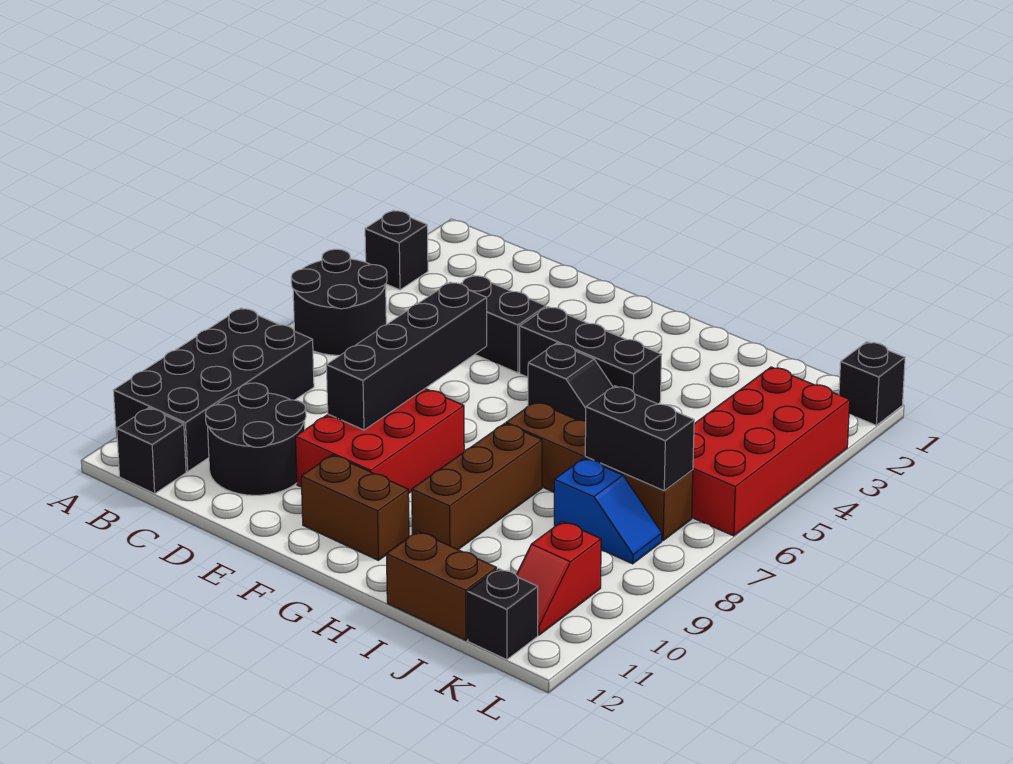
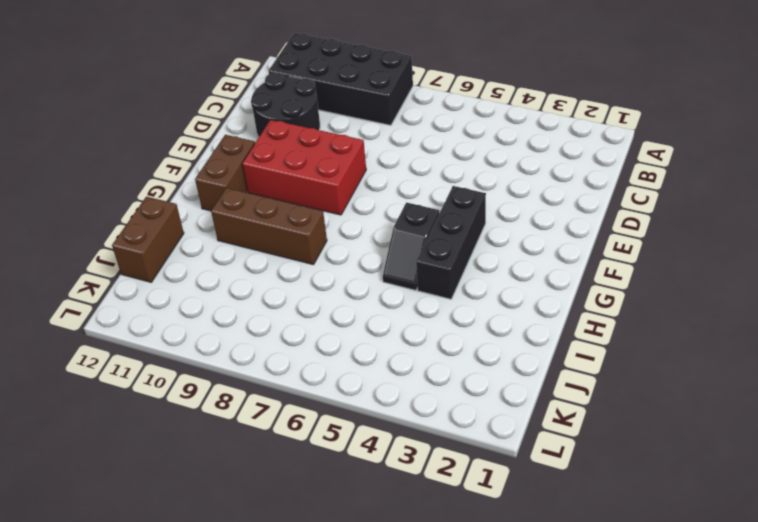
none -> black 1x1 brick [365,211,428,290]
none -> black 2x2 round brick [291,249,387,355]
none -> black 1x1 brick [117,408,186,494]

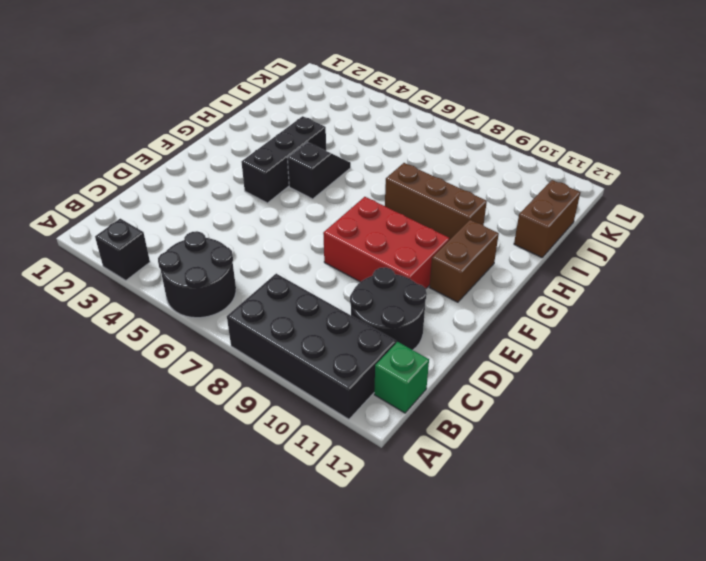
green 1x1 brick [374,342,429,413] -> black 1x1 brick [117,408,186,494]
none -> black 1x2 brick [461,275,546,373]
none -> brown 1x4 brick [506,402,693,541]
none -> blue 1x2 slope [554,458,662,564]

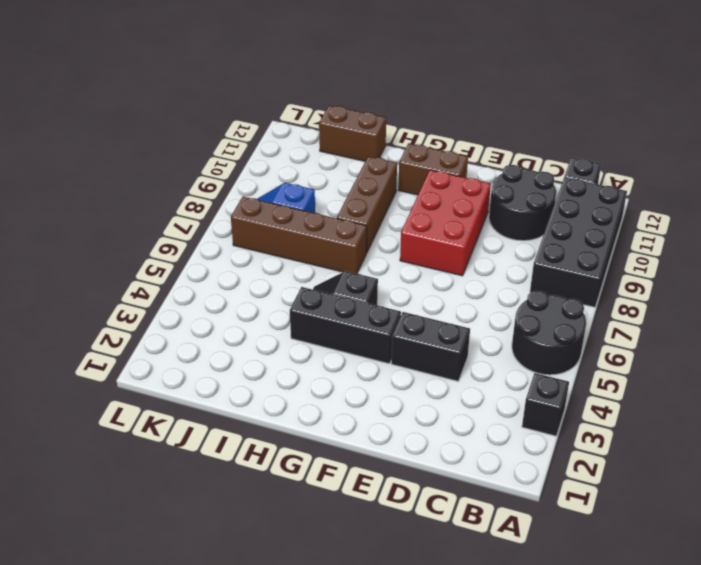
none -> red 2x4 brick [692,367,850,536]
none -> red 1x2 slope [516,521,601,635]
none -> black 1x1 brick [468,568,538,660]

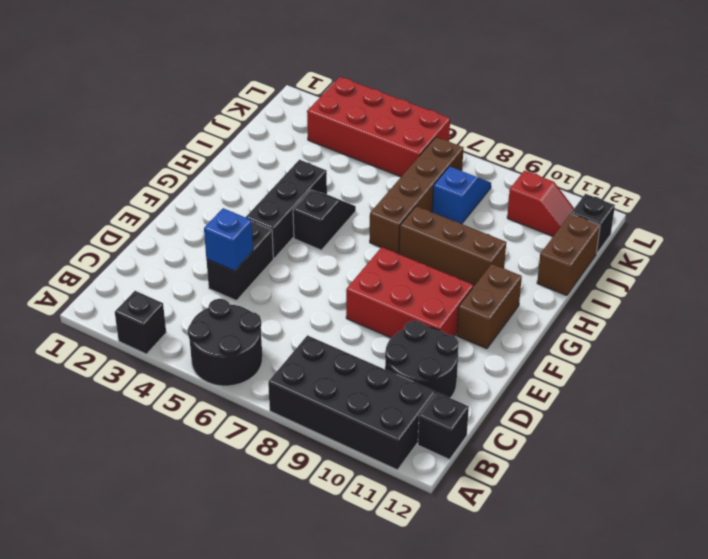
blue 1x1 brick [204,208,253,271] -> none
none -> black 1x1 brick [839,342,905,425]
none -> black 1x4 brick [326,282,487,430]
none -> black 1x2 brick [585,386,694,491]

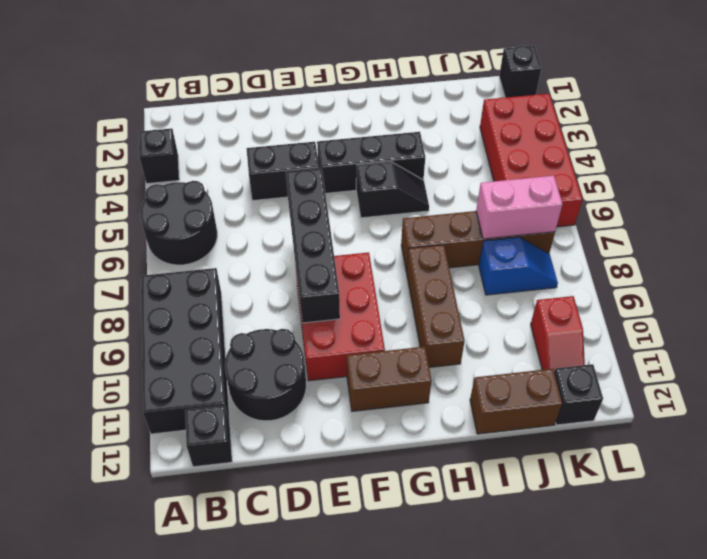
pink 1x2 brick [476,176,563,239] -> black 1x2 brick [585,386,694,491]

